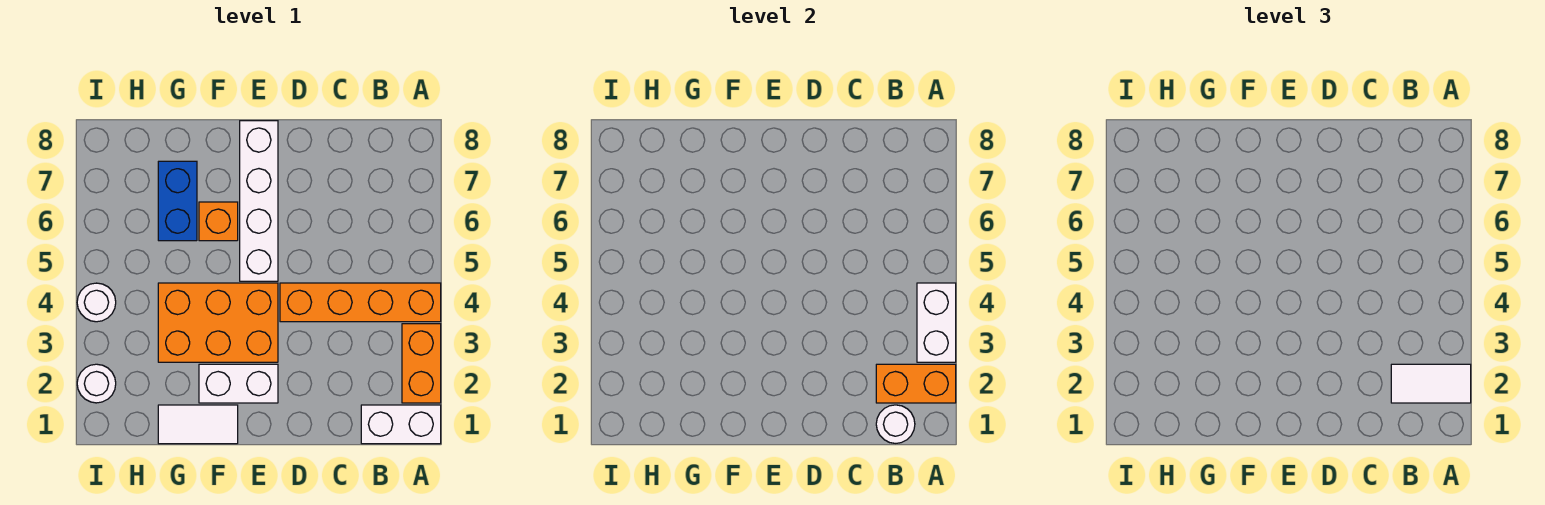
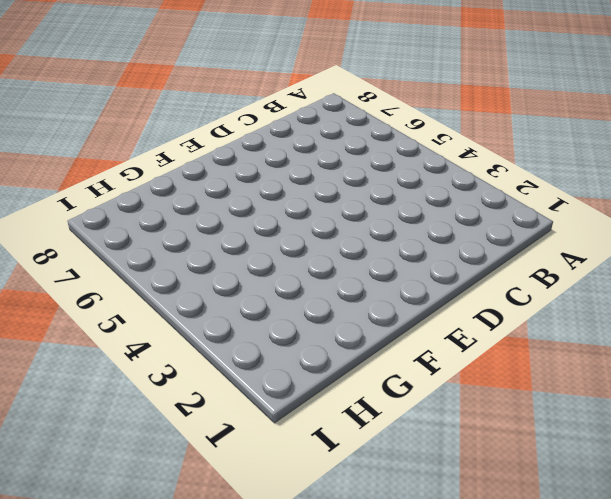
none -> white 1x2 brick [361,405,441,444]
none -> orange 1x2 brick [402,324,441,403]
none -> orange 1x4 brick [280,283,441,322]

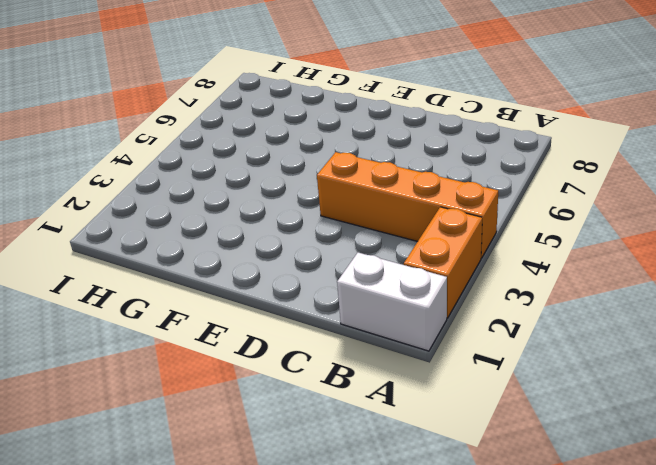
none -> white 1x2 brick [199,364,278,403]
none -> orange 2x3 brick [158,283,278,362]
none -> white 1x4 brick [240,121,278,281]

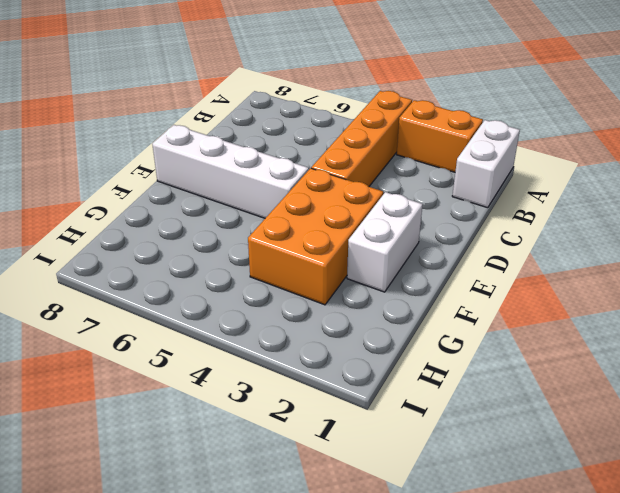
none -> white 1x2 tile [158,405,238,444]
none -> orange 1x1 brick [199,202,238,241]
none -> blue 1x2 brick [158,161,197,241]

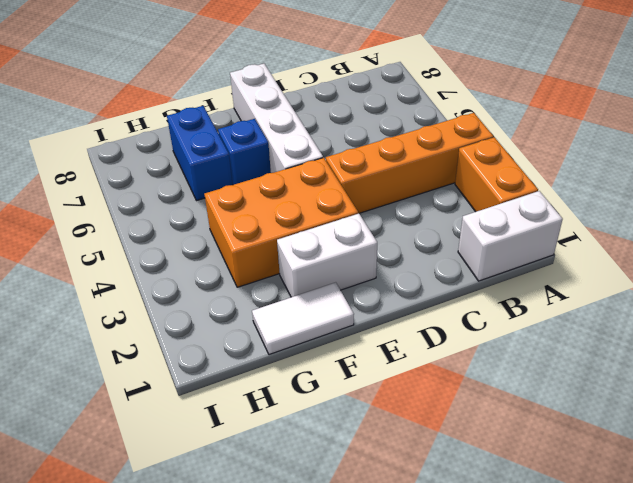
blue 1x1 brick [218,119,271,185] -> orange 1x1 brick [199,202,238,241]
none -> white 1x1 round brick [77,364,116,403]
none -> white 1x1 round brick [77,283,116,322]
none -> orange 1x2 brick [876,364,956,403]

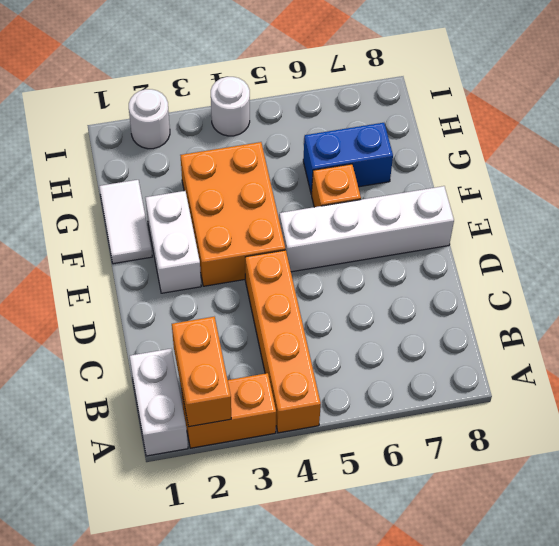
none -> white 1x2 brick [917,283,956,362]
none -> white 1x1 round brick [876,405,915,443]
none -> white 1x2 tile [1391,364,1471,403]

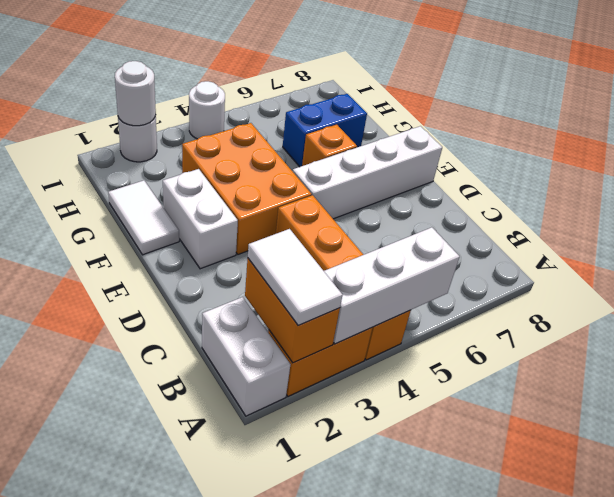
white 1x3 brick [324,227,459,344] -> white 1x2 brick [917,283,956,362]
white 1x1 round brick [115,61,156,126] -> white 1x1 round brick moved to [876,405,915,443]

